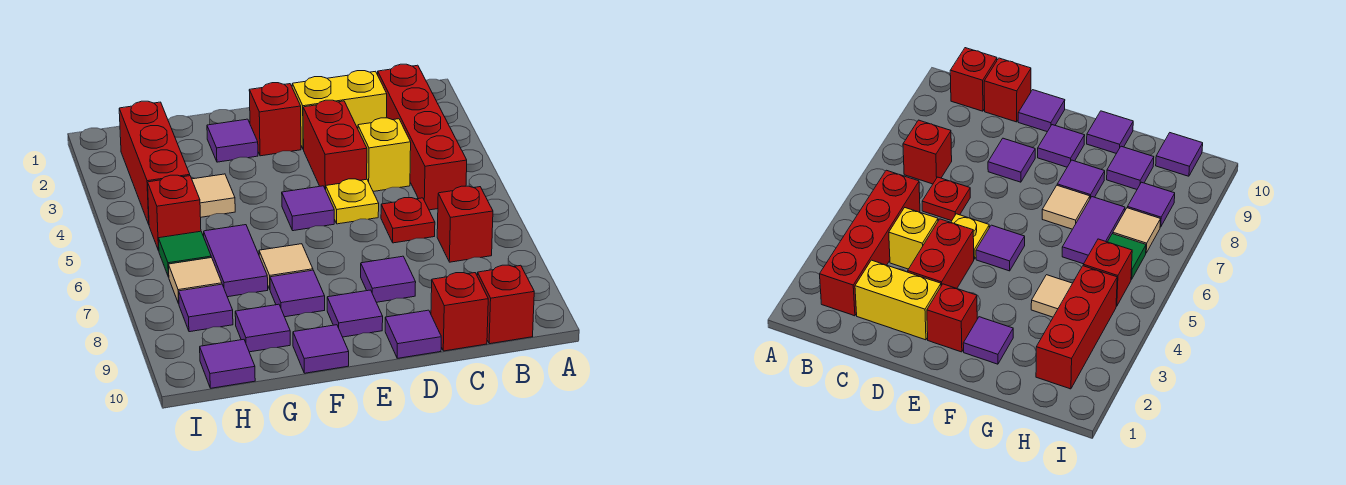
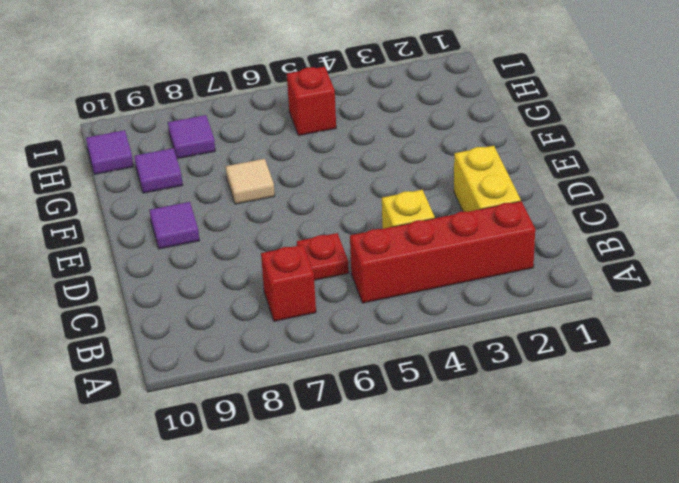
none -> red 1x1 brick [477,265,534,344]
none -> red 1x1 brick [431,273,488,351]
none -> red 1x2 brick [303,100,367,190]

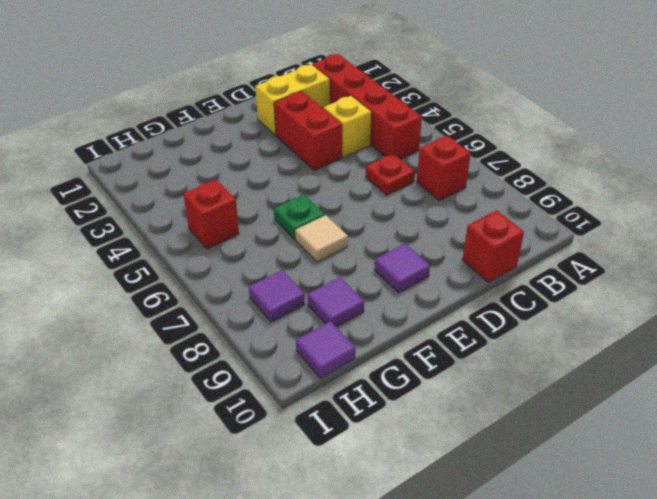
green 1x1 plate [274,195,325,239] -> none
none -> red 1x1 brick [477,265,534,344]
none -> yellow 1x1 plate [326,179,379,224]
none -> purple 1x1 tile [361,256,416,302]

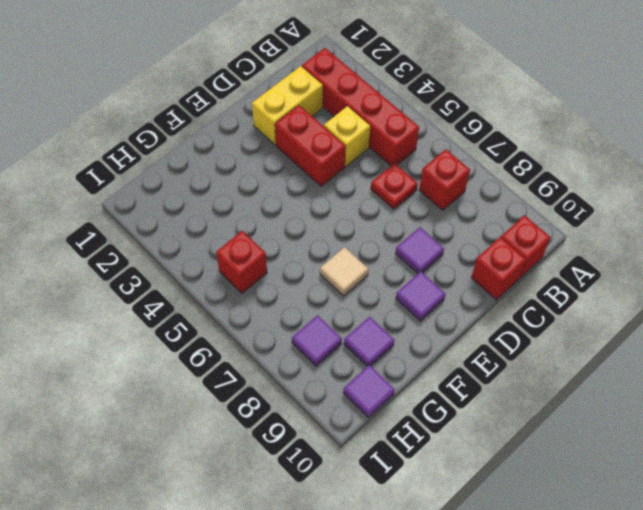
none -> yellow 1x1 plate [326,179,379,224]
none -> purple 1x1 tile [385,310,441,358]
none -> red 1x1 brick [249,83,301,156]

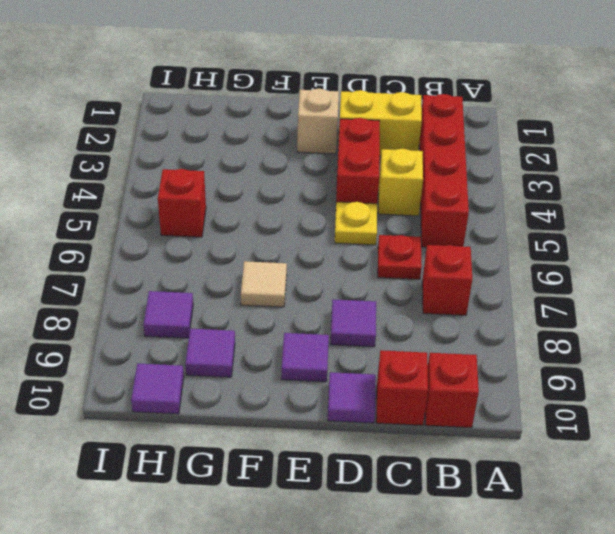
tan 1x1 brick [297,88,339,154] -> red 1x1 brick [249,83,301,156]
none -> purple 1x1 tile [282,186,334,231]
none -> purple 1x1 tile [207,119,258,162]
none -> purple 1x1 tile [270,270,325,317]

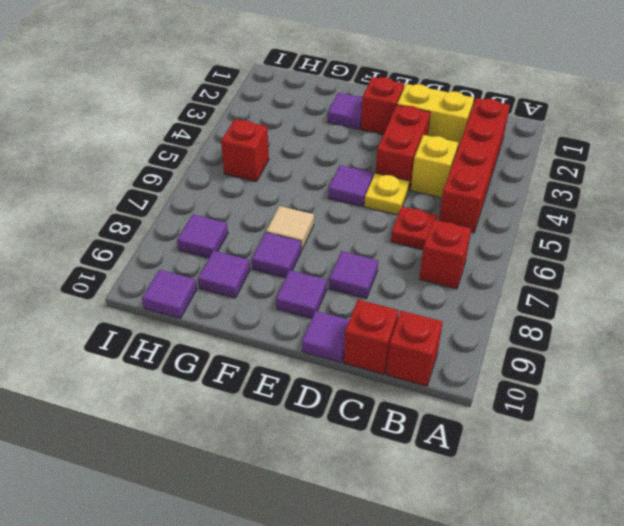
none -> purple 1x1 tile [293,325,349,373]
none -> tan 1x1 tile [192,174,235,217]
none -> purple 1x2 tile [204,225,268,297]

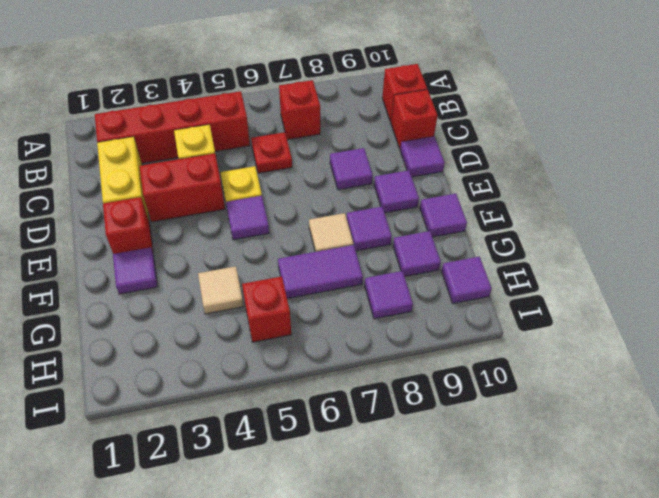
none -> red 1x3 brick [119,101,190,224]
none -> green 1x1 tile [159,231,211,277]
none -> tan 1x1 tile [168,258,222,304]

